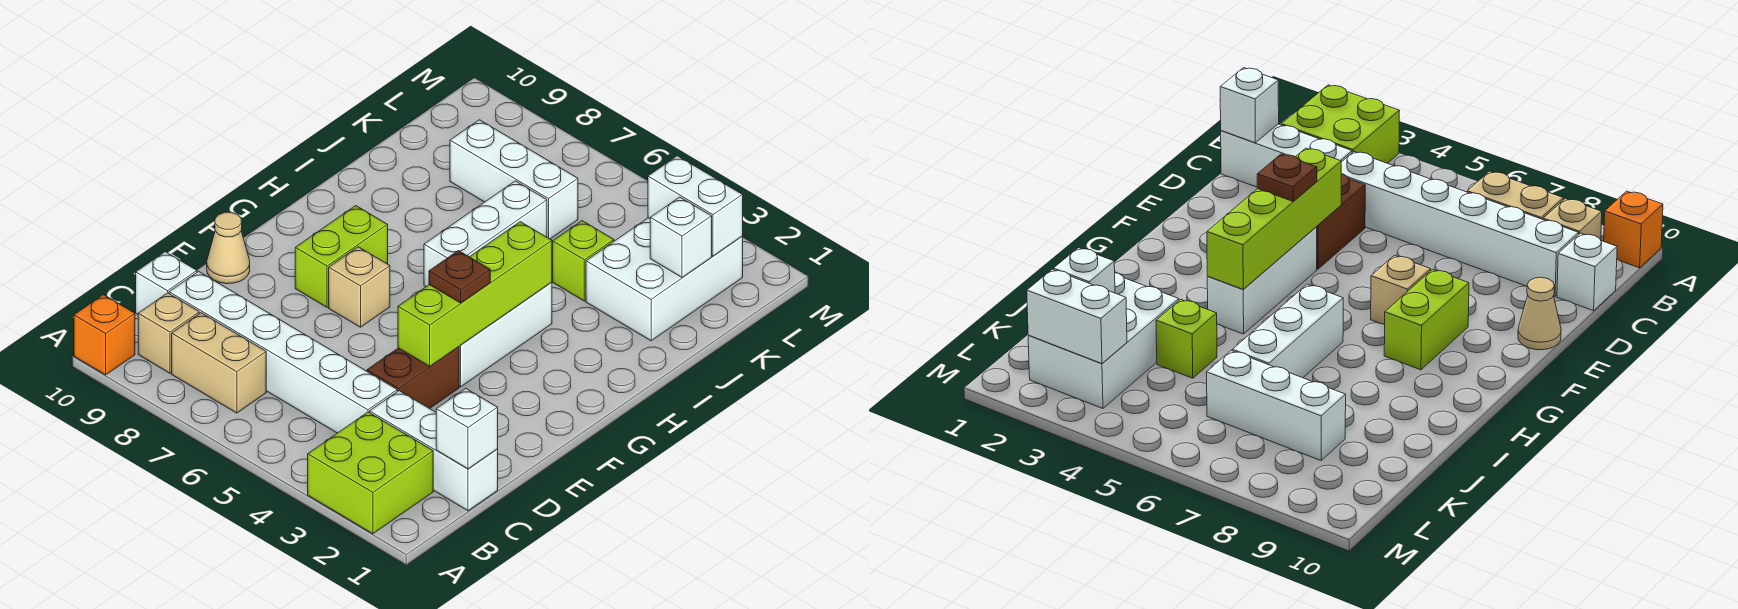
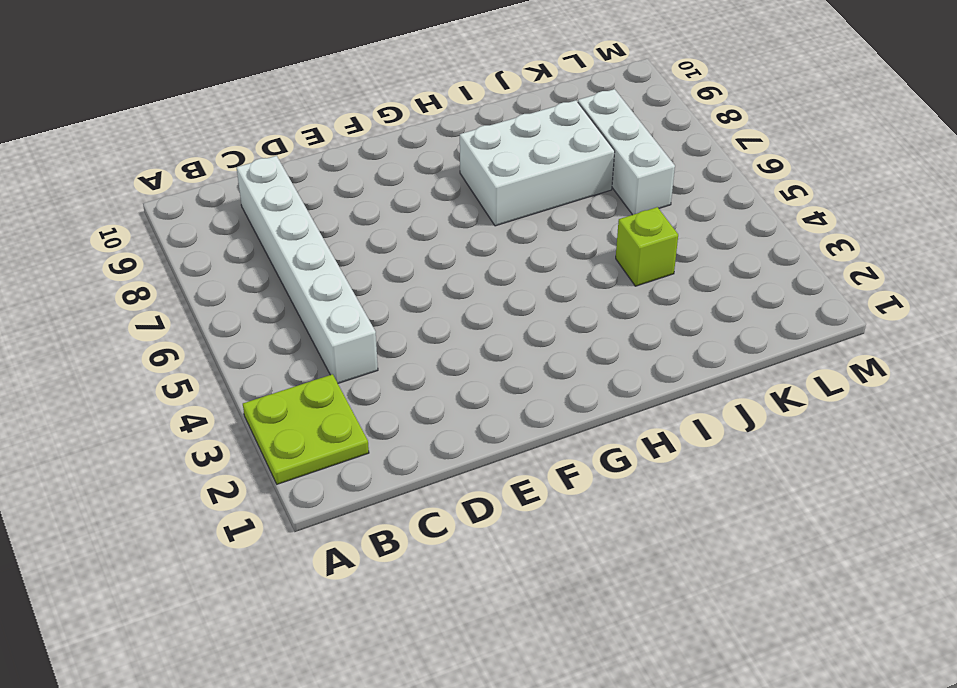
lime 2x2 plate [243,374,369,484] -> lime 2x2 brick [308,412,433,534]
white 2x3 brick [460,100,615,226] -> white 2x3 brick moved to [586,218,743,341]
none -> orange 1x1 brick [74,295,135,375]
none -> tan 1x2 brick [172,313,266,413]
none -> tan 1x1 brick [138,293,199,373]

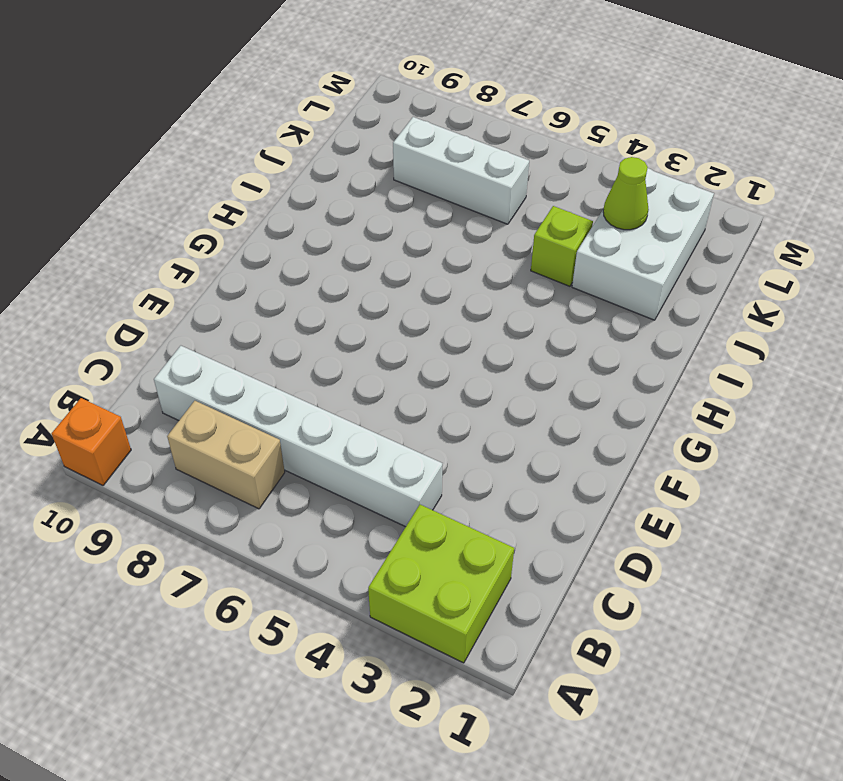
lime 1x1 cone [603,157,649,230] -> none
none -> tan 1x1 brick [138,293,199,373]
none -> white 1x3 brick [370,391,498,511]
none -> white 1x1 brick [136,252,197,314]

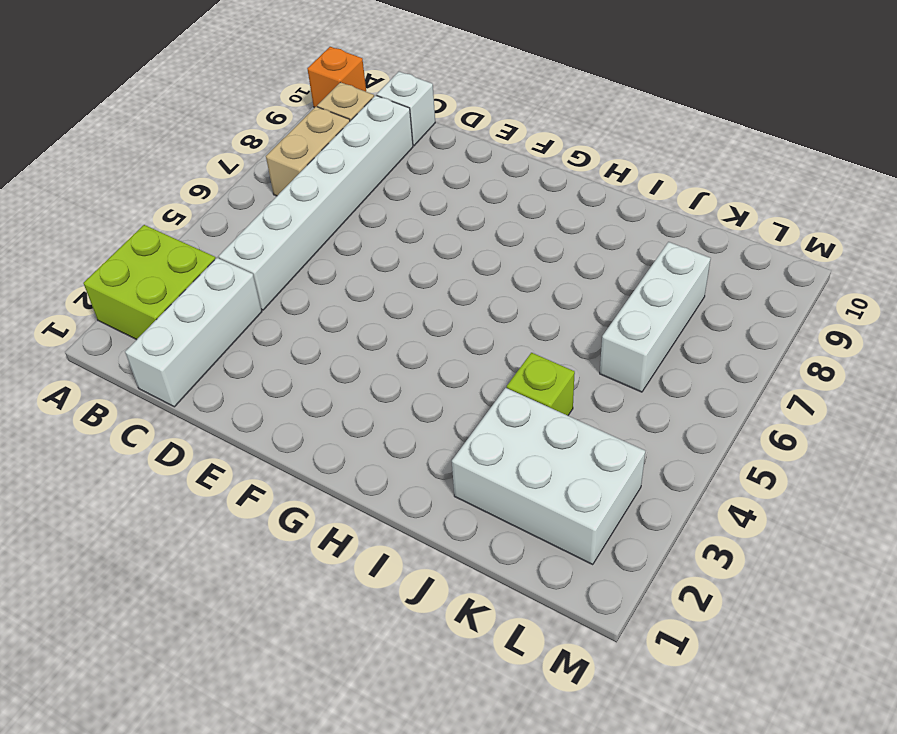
none -> brown 1x2 brick [367,347,459,409]
none -> tan 1x1 cone [207,212,250,284]
none -> white 1x3 brick [459,282,552,387]

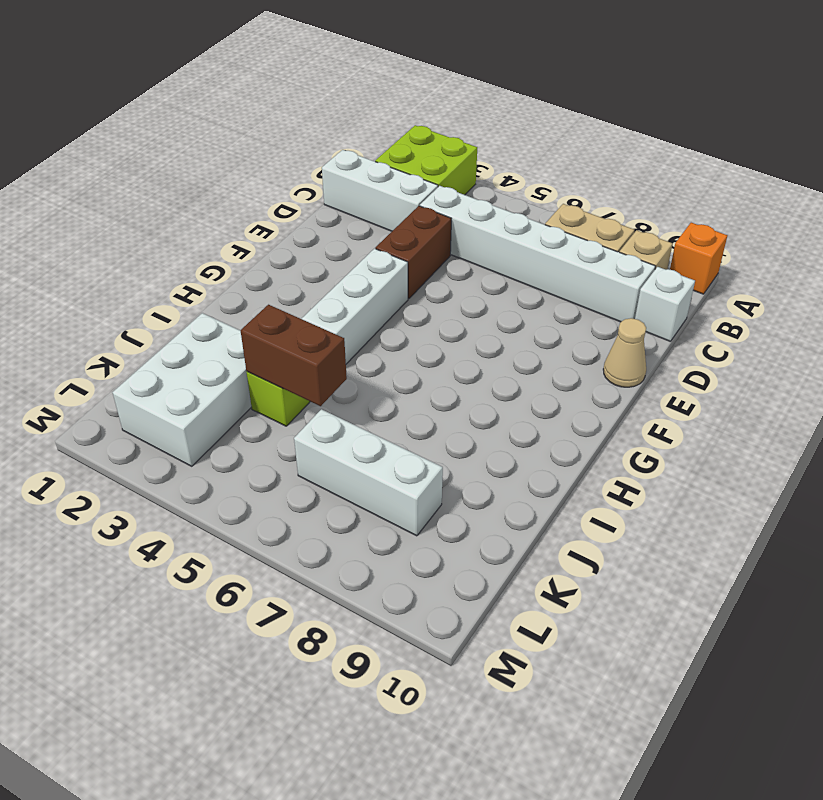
brown 1x2 brick [240,305,347,406] -> none
none -> tan 1x1 brick [329,247,390,327]
none -> lime 1x2 brick [295,206,388,307]
none -> white 1x3 brick [424,181,547,287]

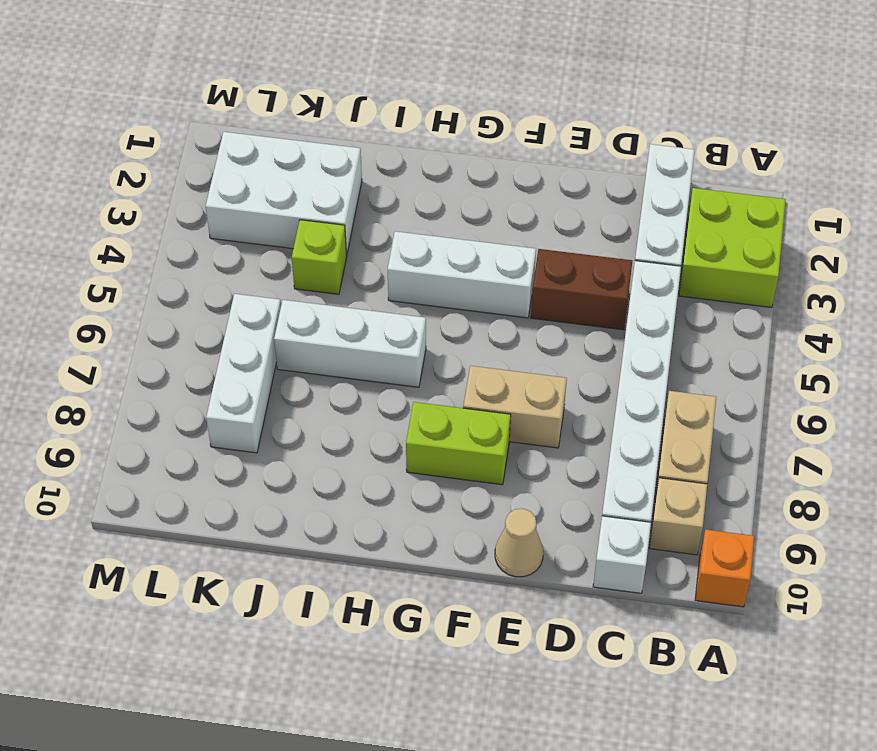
tan 1x2 brick [463,366,567,448] -> tan 1x1 brick [329,247,390,327]
none -> white 1x1 brick [436,388,498,469]
none -> lime 1x4 brick [398,222,552,366]
none -> white 1x1 brick [650,197,712,277]

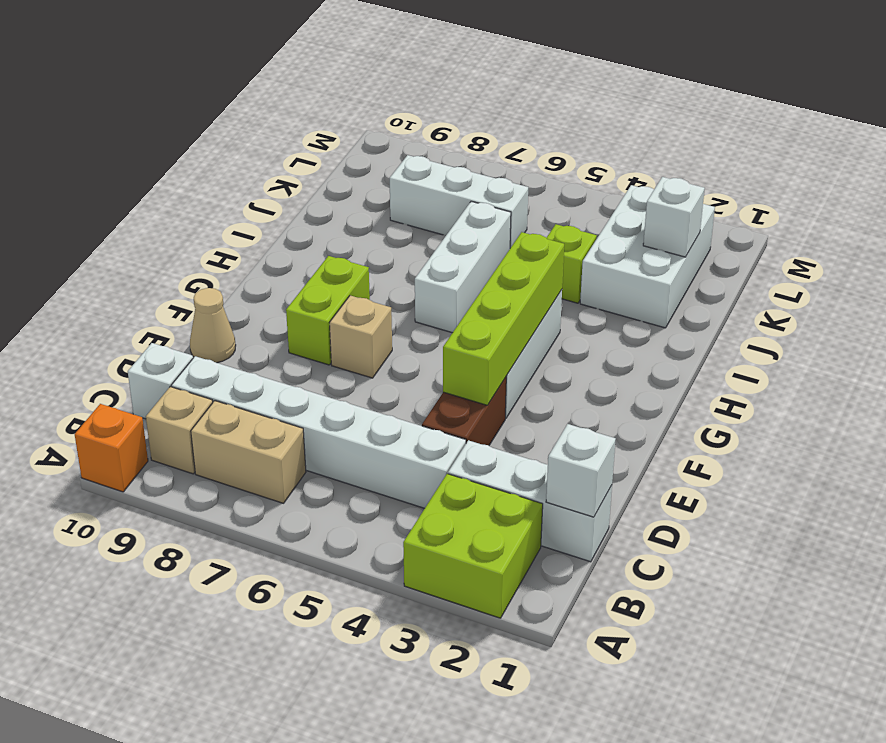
none -> white 1x2 brick [648,156,743,256]
none -> brown 1x1 plate [429,251,490,303]

